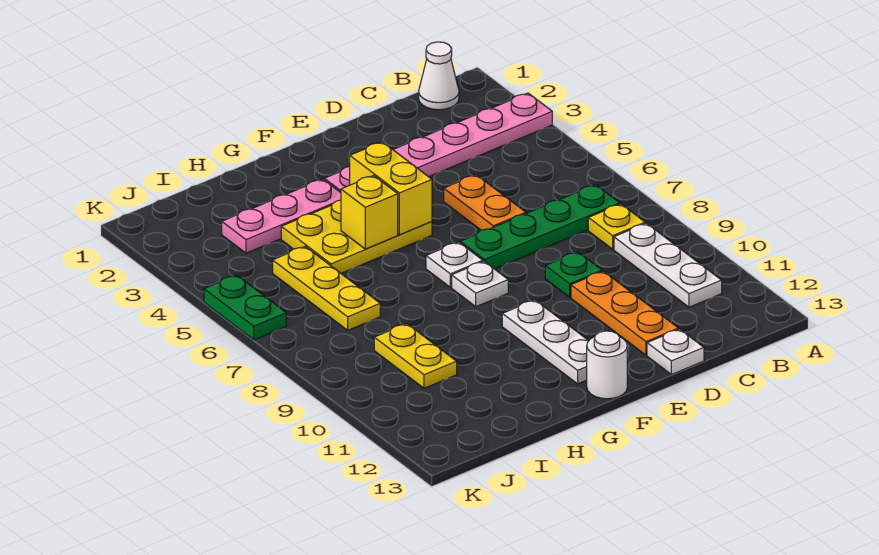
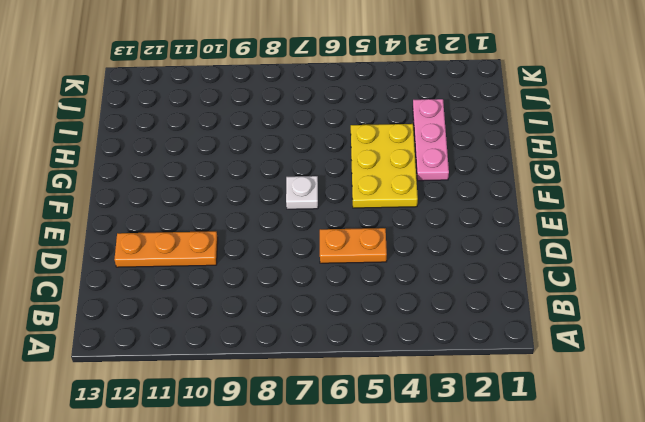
none -> pink 1x6 plate [324,93,552,192]
none -> white 1x1 cone [419,42,459,110]
none -> green 1x4 plate [460,185,620,269]

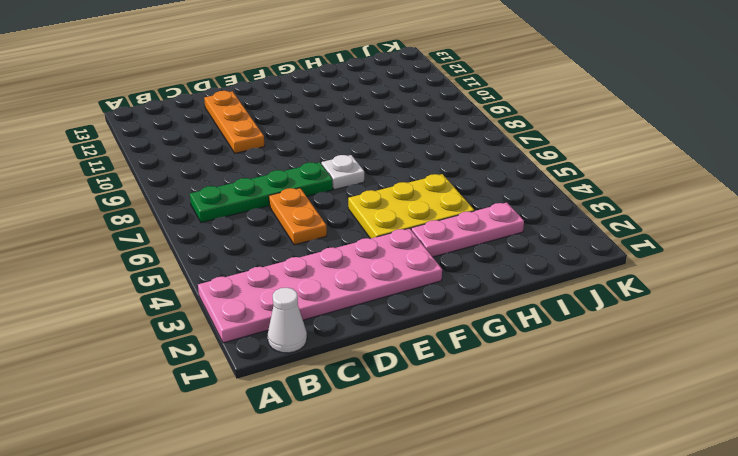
pink 2x6 plate [198,228,442,343] -> pink 1x6 plate [324,93,552,192]
none -> yellow 1x1 plate [588,204,645,249]
none -> white 1x3 plate [614,223,722,307]
none -> green 1x1 plate [545,252,602,297]

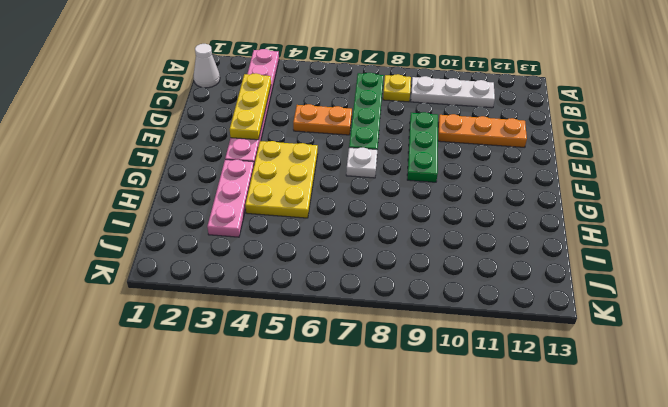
yellow 1x3 plate [230,73,271,140] -> yellow 1x3 plate turned to [273,247,380,330]
green 1x3 plate [407,112,438,182] -> green 1x1 plate [545,252,602,297]
none -> white 1x1 plate [647,329,704,375]
none -> white 1x1 plate [452,261,508,307]
none -> white 1x3 plate [502,300,589,384]

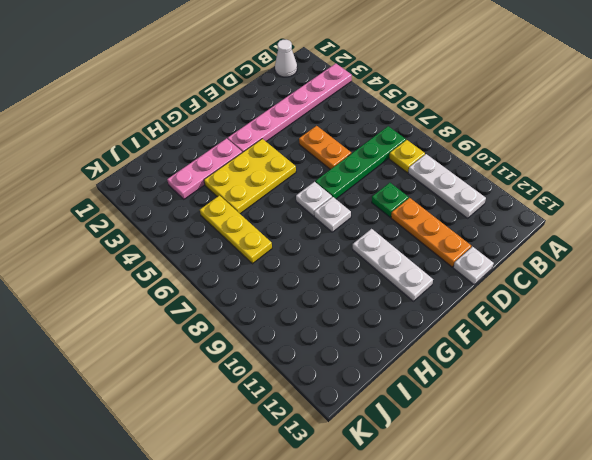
none -> white 1x1 round brick [587,331,627,399]
none -> yellow 1x2 plate [374,324,457,388]
none -> green 1x2 plate [204,275,286,340]

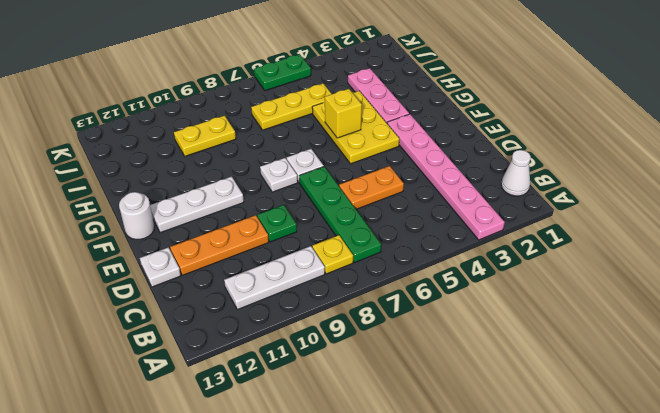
none -> yellow 1x2 brick [350,142,432,235]

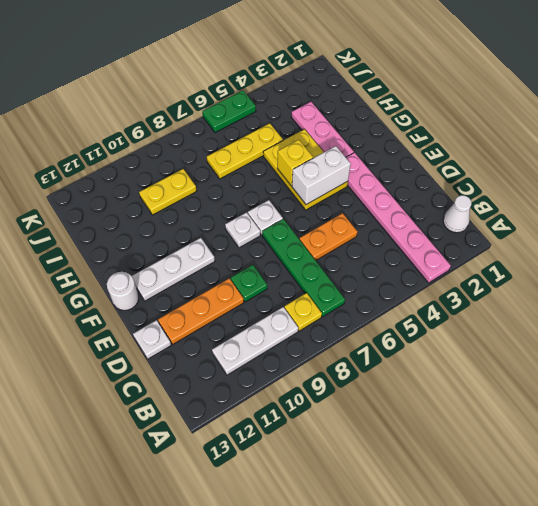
white 1x2 brick [292,146,351,205] -> yellow 1x2 brick [350,142,432,235]

